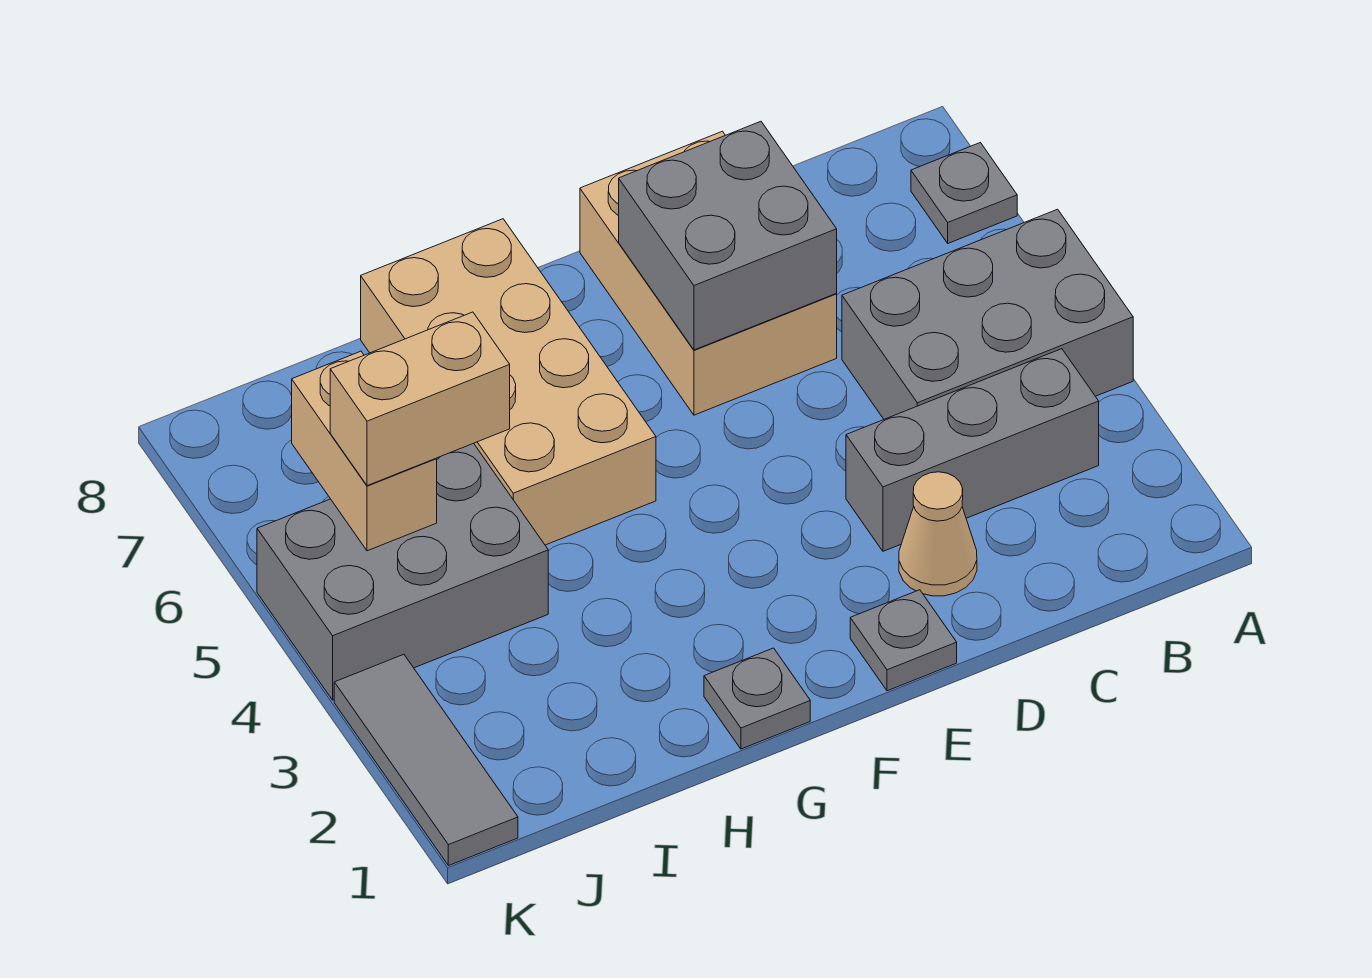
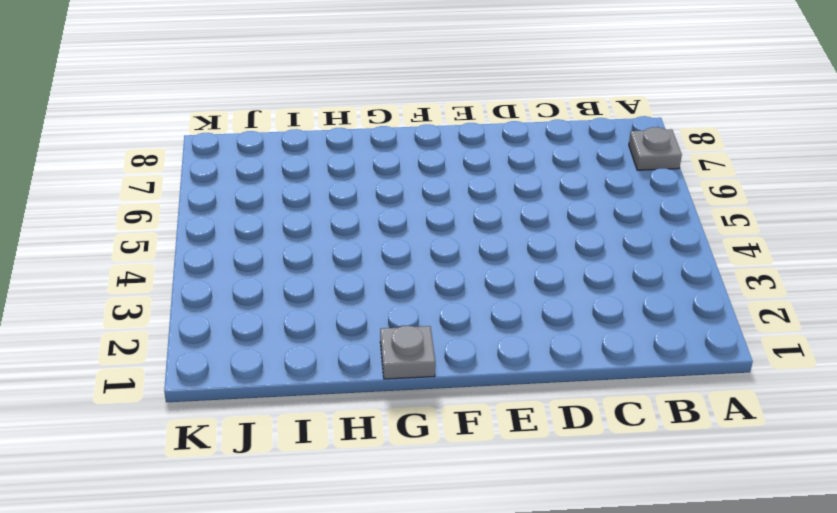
none -> grey 2x3 brick [842,209,1133,419]
none -> grey 1x3 brick [846,349,1099,551]
none -> tan 1x1 cone [899,472,977,596]

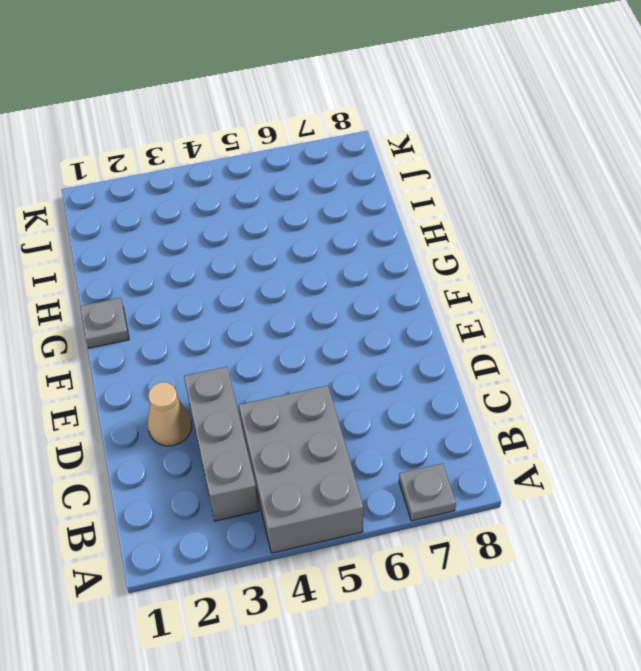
none -> tan 2x3 brick [580,131,837,415]
none -> grey 1x1 plate [850,590,957,691]
none -> tan 2x4 brick [361,219,656,545]

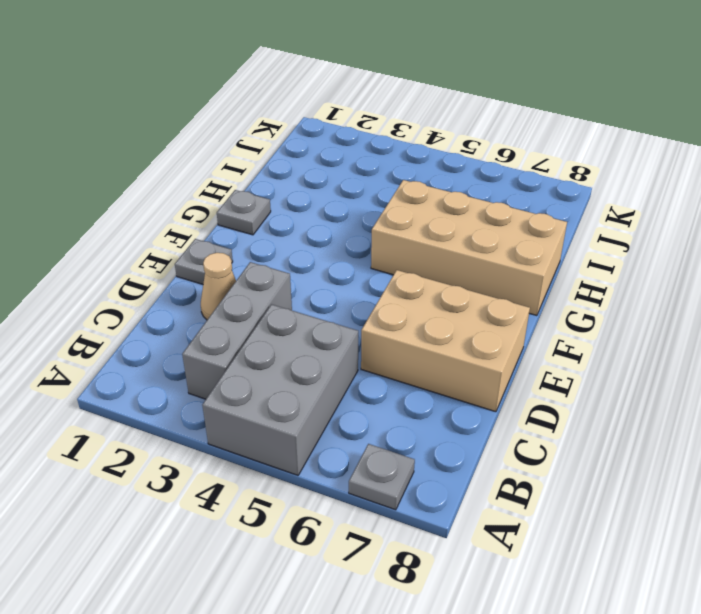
none -> grey 2x3 brick [257,443,548,700]
none -> grey 1x3 tile [334,654,518,866]
none -> grey 2x2 brick [619,121,837,350]

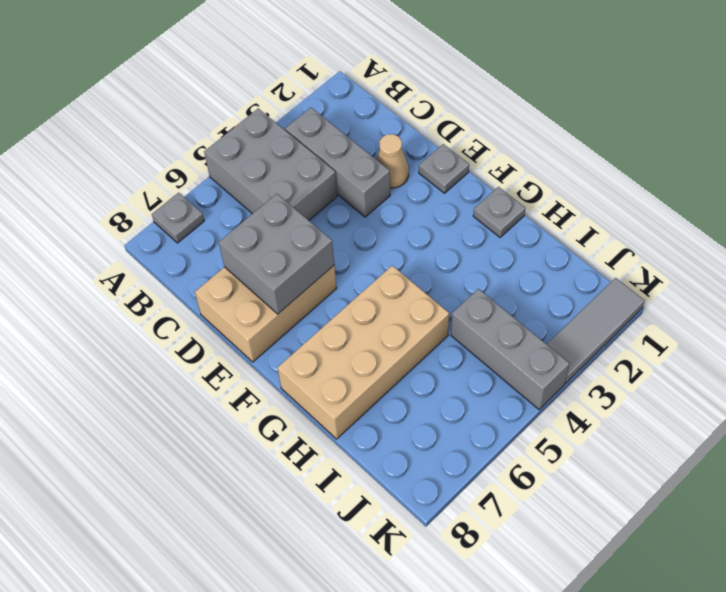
grey 1x3 brick [451,289,569,410] -> grey 2x3 brick [257,443,548,700]
none -> tan 1x2 brick [292,351,437,551]
none -> tan 1x2 brick [330,312,510,486]

